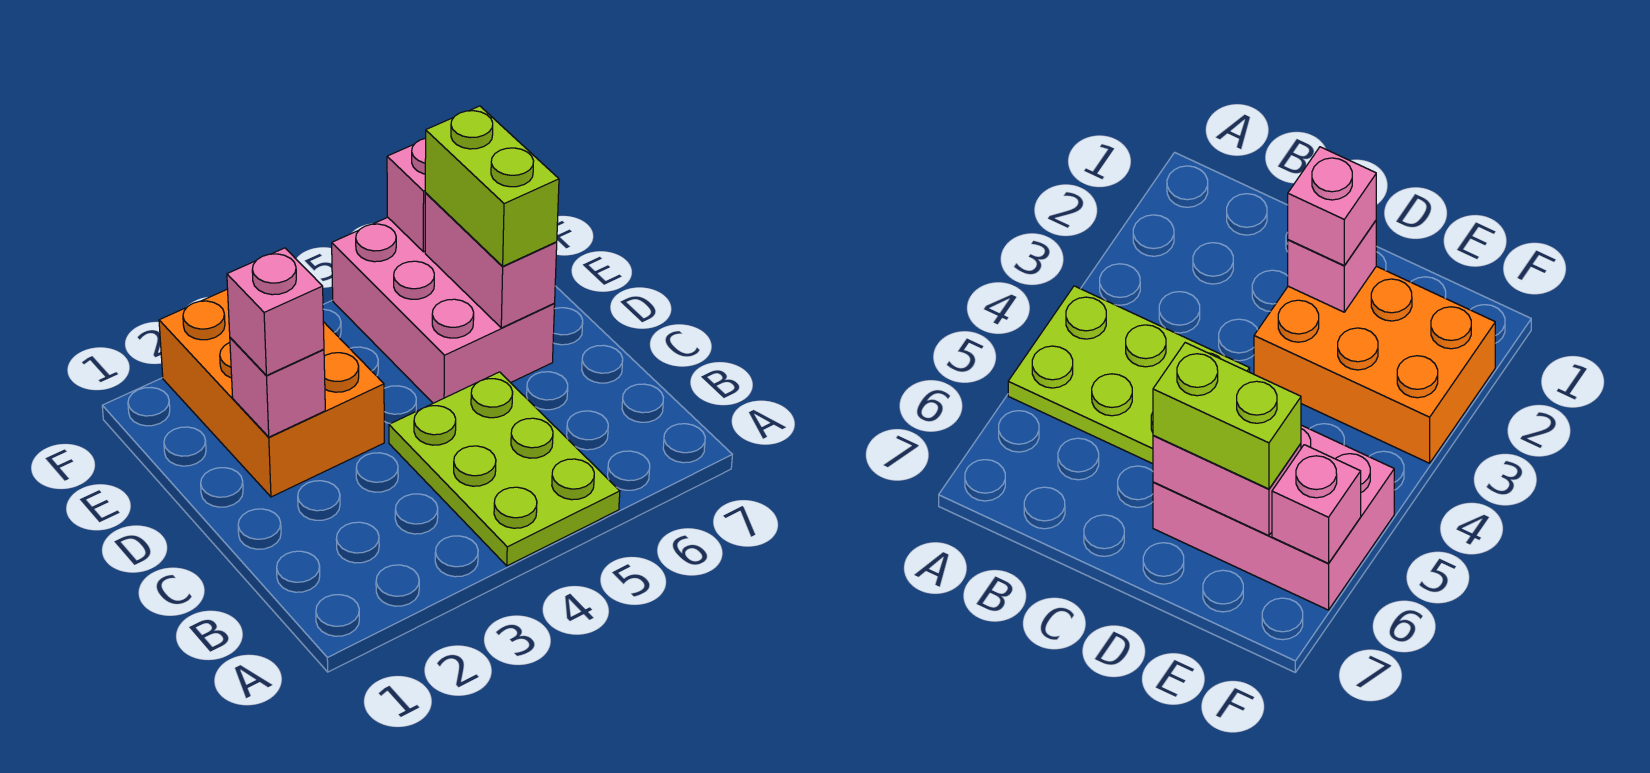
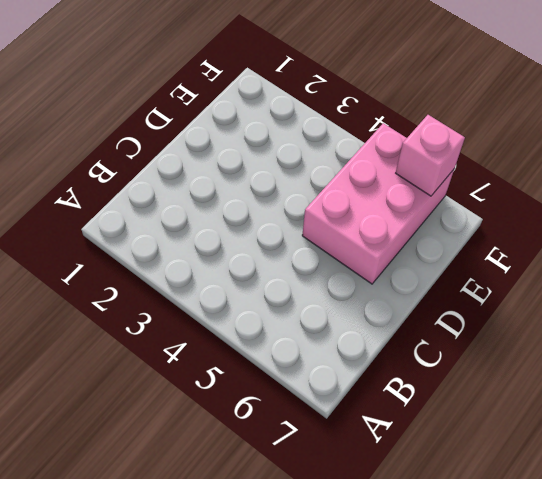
none -> lime 2x3 plate [389,372,620,566]
none -> orange 2x3 brick [159,289,384,497]

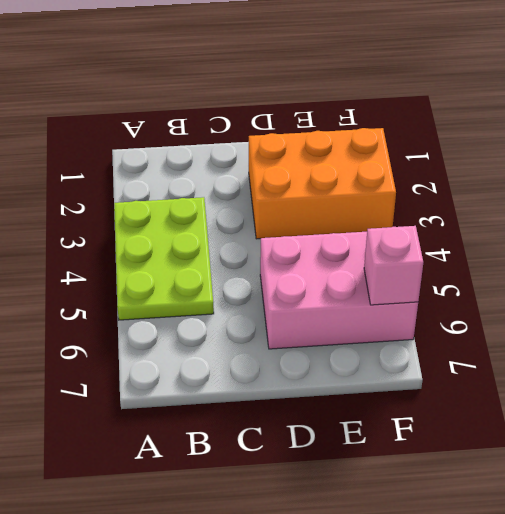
lime 2x3 plate [114,197,214,320] -> lime 2x3 plate turned to [389,372,620,566]
none -> pink 1x1 brick [230,338,325,437]
none -> pink 1x2 brick [425,193,557,328]

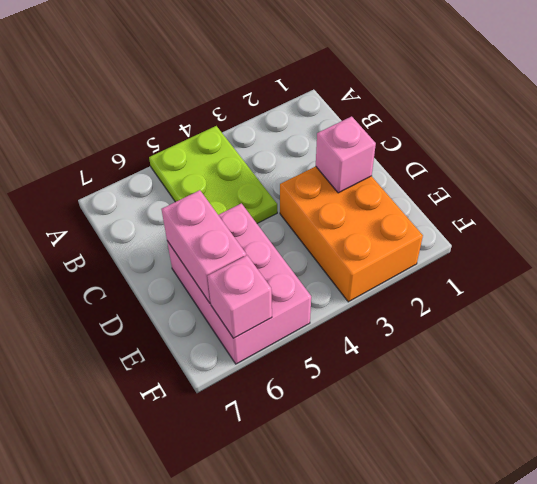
none -> pink 1x1 brick [227,248,324,375]
none -> lime 1x2 brick [425,106,559,266]

